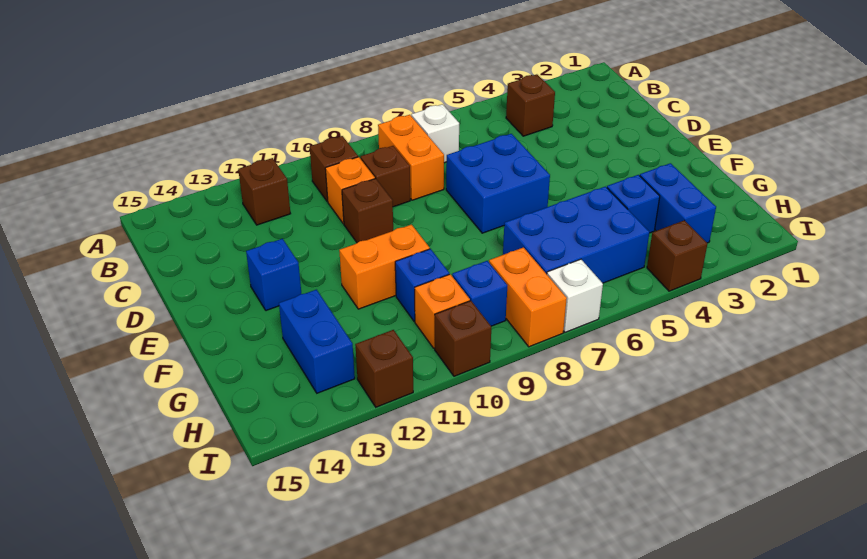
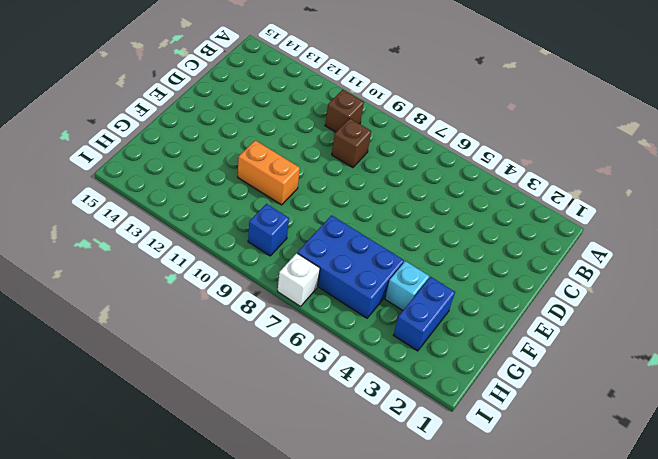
cyan 1x1 brick [385,261,429,310] -> blue 1x1 brick [607,175,660,233]
none -> brown 1x1 brick [506,74,555,136]
none -> white 1x1 brick [411,104,459,163]
none -> orange 1x2 brick [378,115,444,200]

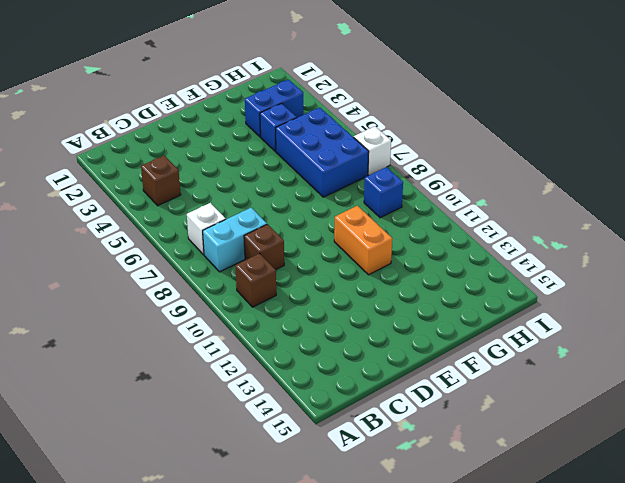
cyan 1x2 brick [203,208,267,272] -> orange 1x2 brick [378,115,444,200]
none -> brown 1x1 brick [238,158,291,225]
none -> orange 1x1 brick [325,157,375,224]
none -> blue 2x2 brick [446,134,550,233]

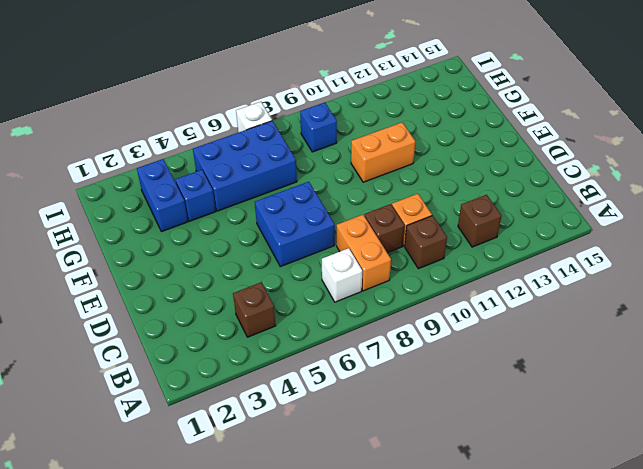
none -> brown 1x1 brick [342,179,393,243]
none -> blue 1x1 brick [246,239,301,311]
none -> blue 1x1 brick [395,249,449,321]

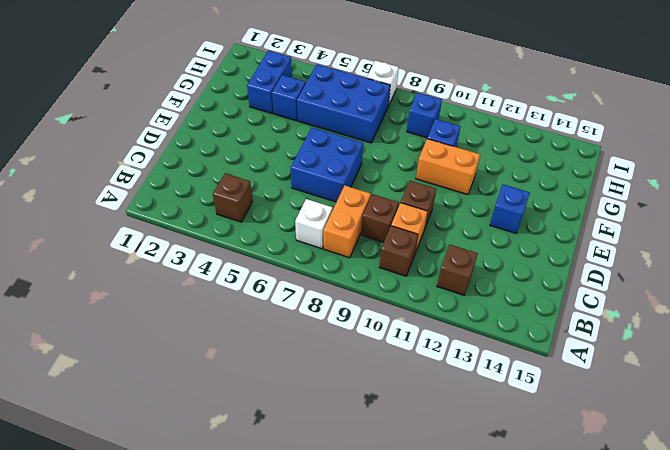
none -> blue 1x2 brick [279,290,355,393]
none -> orange 1x2 brick [489,247,567,347]
none -> orange 1x1 brick [415,274,470,348]

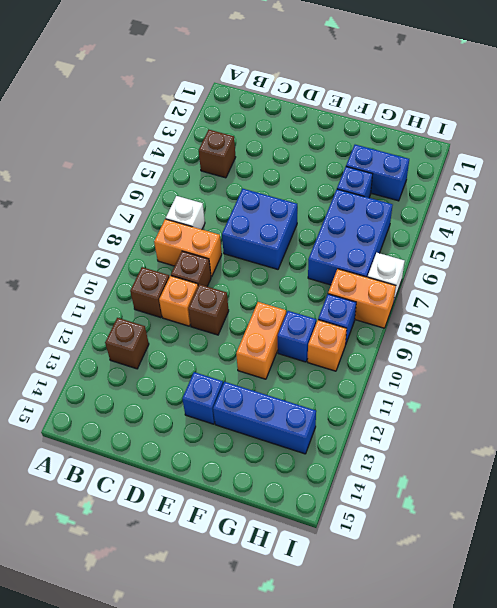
blue 1x3 brick [213,382,316,454] -> blue 1x2 brick [279,290,355,393]
none -> brown 1x1 brick [647,220,707,291]
none -> brown 1x1 brick [435,301,491,376]
none -> brown 1x1 brick [355,330,413,407]

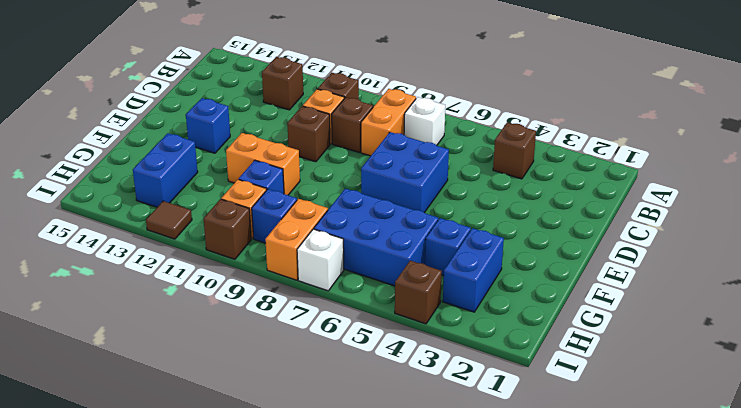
brown 1x1 tile [146,201,192,239] -> brown 1x1 brick [355,330,413,407]

